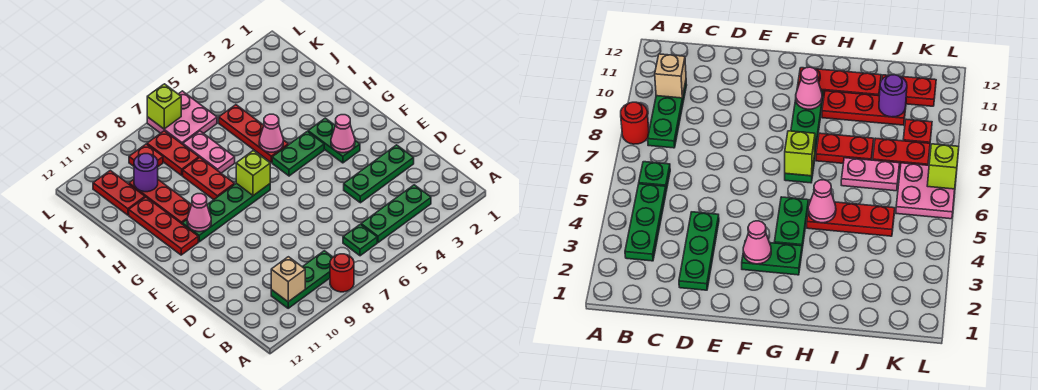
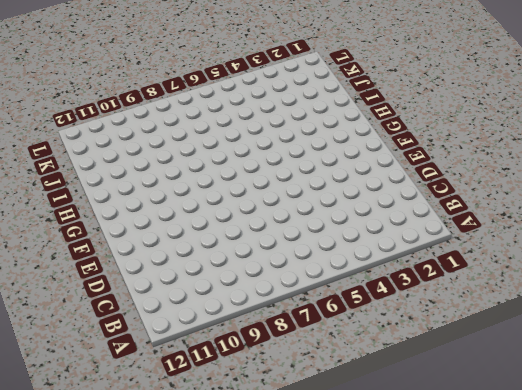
none -> red 1x1 round brick [330,254,354,292]
none -> green 1x3 plate [361,185,431,243]
none -> green 1x1 plate [343,224,377,256]

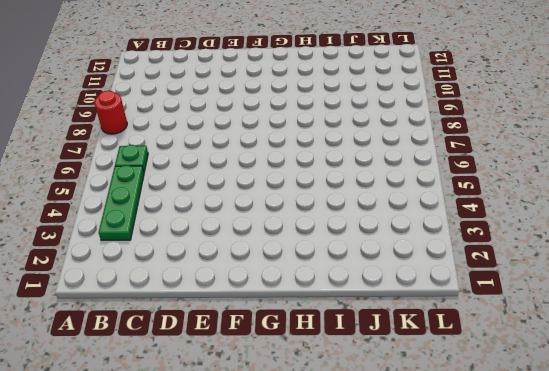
none -> green 1x3 plate [271,251,333,308]
none -> green 1x3 plate [344,145,414,203]
none -> green 1x2 plate [308,118,360,163]

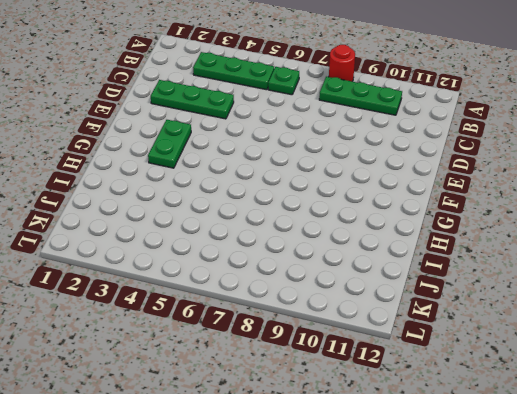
none -> green 1x2 plate [272,131,324,176]
none -> green 1x4 plate [182,183,270,242]
none -> red 1x3 plate [129,197,198,255]

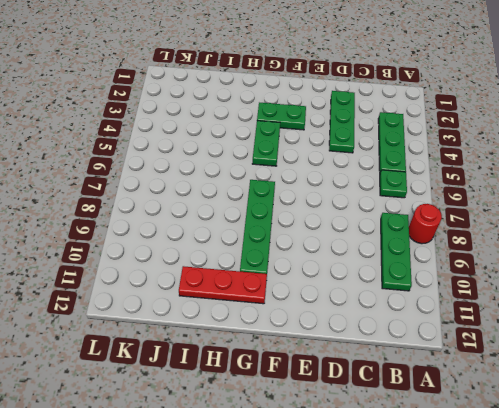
none -> red 1x3 plate [219,105,288,163]
none -> red 1x2 plate [183,158,234,200]
none -> red 1x3 plate [129,180,192,224]

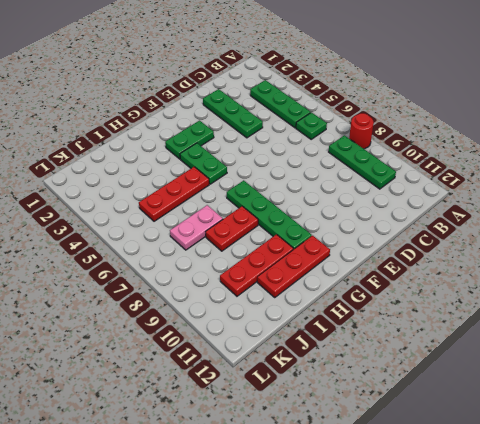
none -> red 1x2 plate [147,131,199,175]
none -> red 1x2 plate [93,170,145,215]
none -> pink 2x2 plate [147,91,217,144]

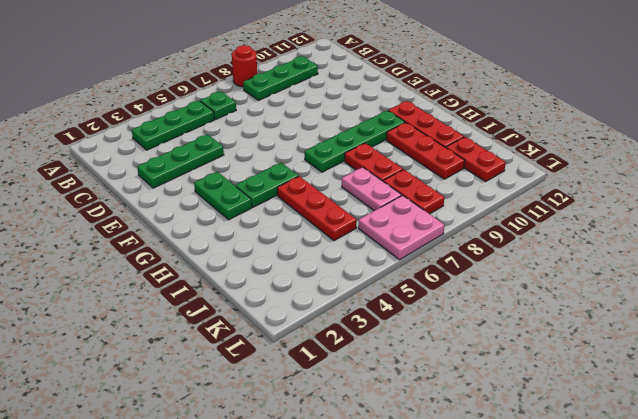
none -> red 1x1 plate [129,144,163,167]
none -> tan 1x1 brick [271,257,305,302]
none -> pink 1x1 cone [331,115,355,153]

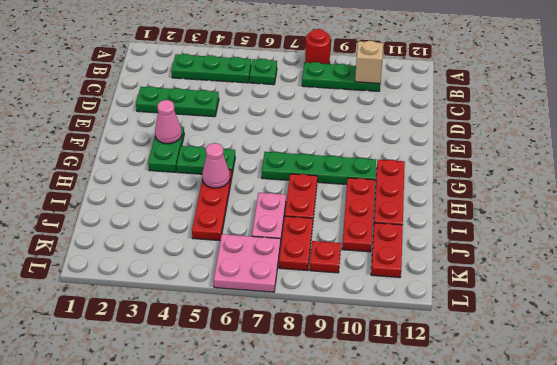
none -> lime 1x1 brick [236,151,270,196]
none -> pink 1x1 cone [187,194,211,232]
none -> purple 1x1 round brick [134,154,158,192]

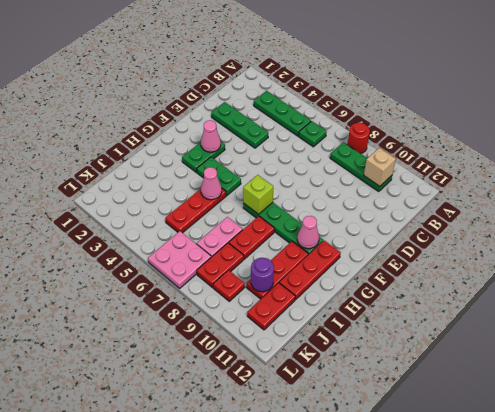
none -> lime 1x1 brick [147,84,181,129]

